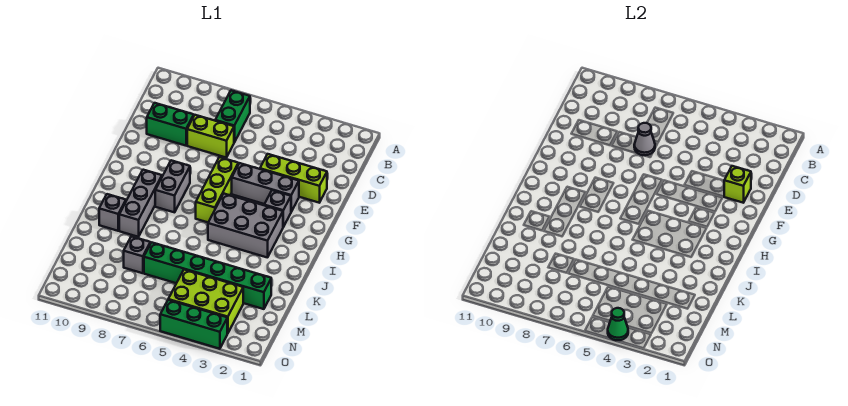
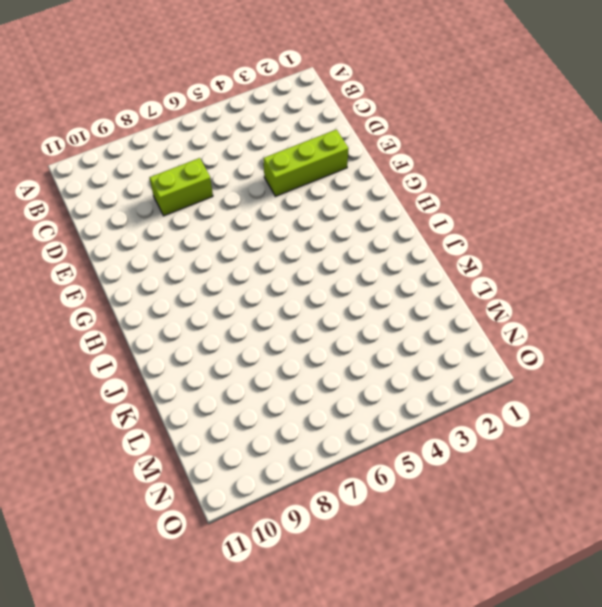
none -> green 1x2 brick [215,90,250,142]
none -> green 1x2 brick [147,103,194,146]
none -> grey 1x3 brick [232,163,299,212]

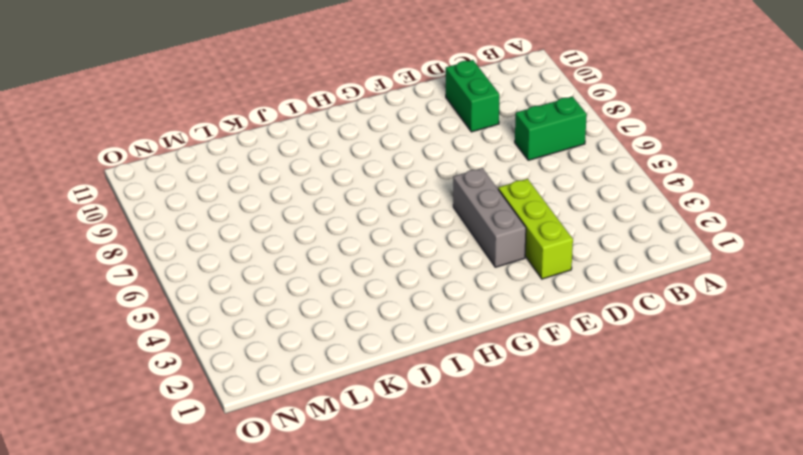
none -> lime 1x2 brick [187,115,234,158]
none -> lime 1x3 brick [196,157,238,222]
none -> grey 1x1 brick [264,190,291,227]

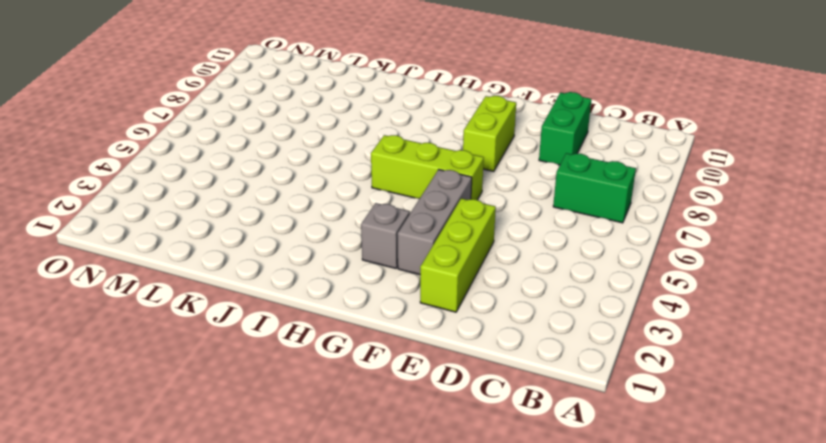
lime 1x2 brick [463,96,516,171] -> lime 1x2 brick moved to [187,115,234,158]
none -> grey 1x2 brick [155,160,190,212]
none -> grey 2x3 brick [208,194,283,258]
none -> grey 1x3 brick [119,170,162,237]

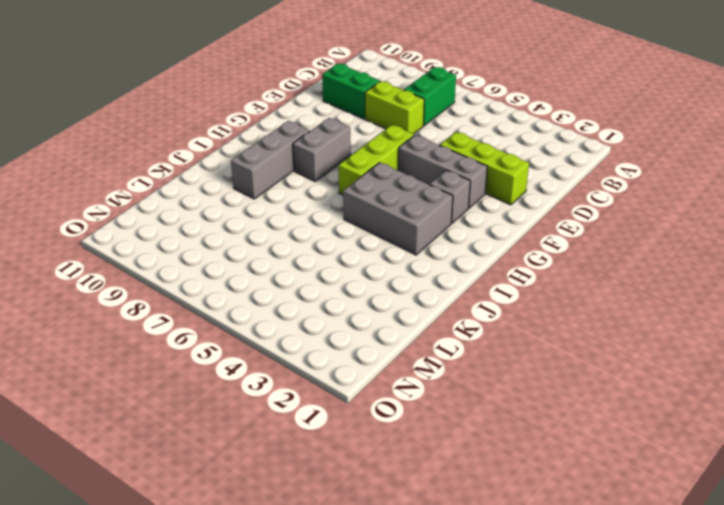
none -> grey 1x1 brick [99,194,126,231]
none -> green 1x6 brick [144,242,271,309]
none -> grey 1x1 brick [124,236,150,273]

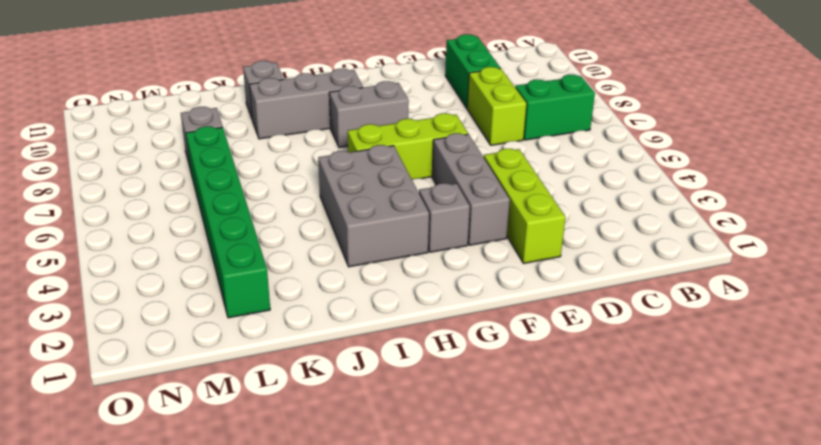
none -> lime 2x3 brick [168,270,243,334]
none -> green 1x3 brick [160,300,227,349]
none -> grey 1x1 cone [634,123,655,155]

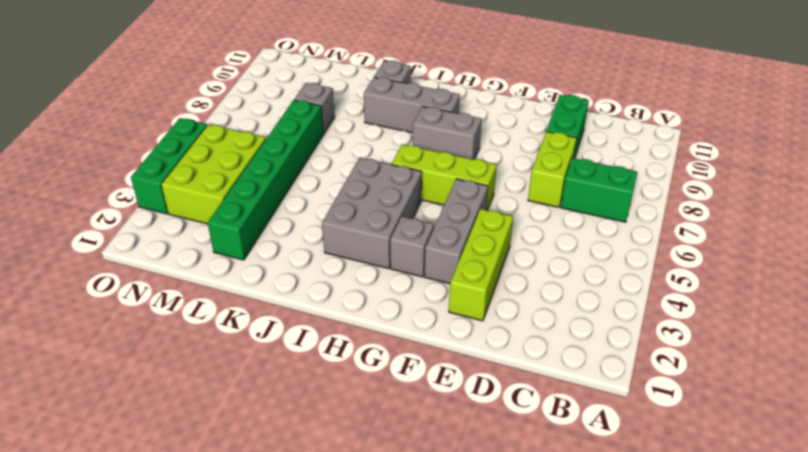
none -> grey 1x1 cone [634,123,655,155]
none -> lime 1x1 brick [724,166,751,203]
none -> green 1x1 cone [608,308,628,340]

